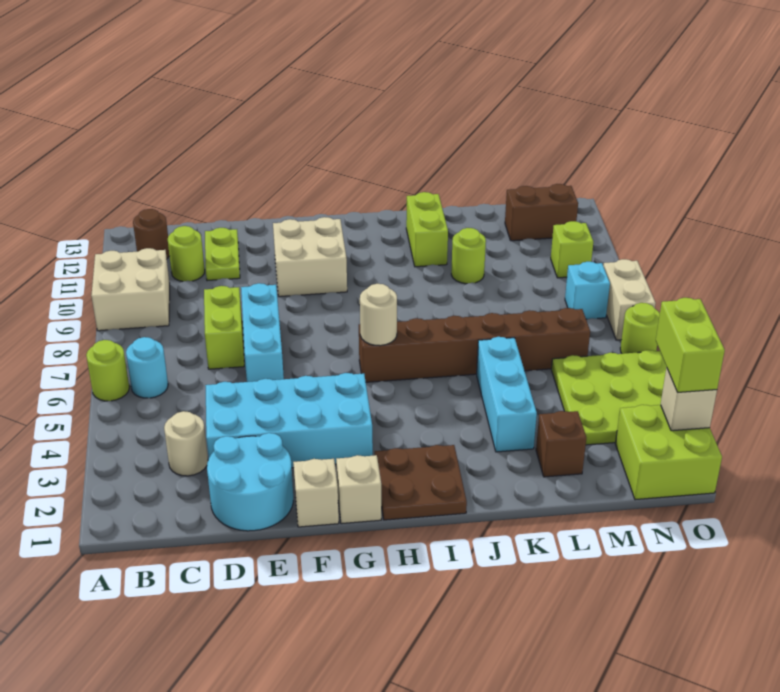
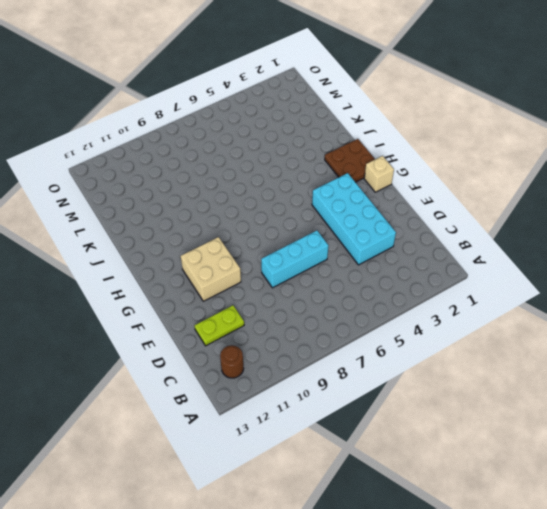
none -> lime 1x1 round brick [86,340,129,401]
none -> tan 2x2 brick [91,248,170,331]
none -> cyan 1x1 round brick [126,337,168,398]
none -> tan 1x1 round brick [164,411,208,476]

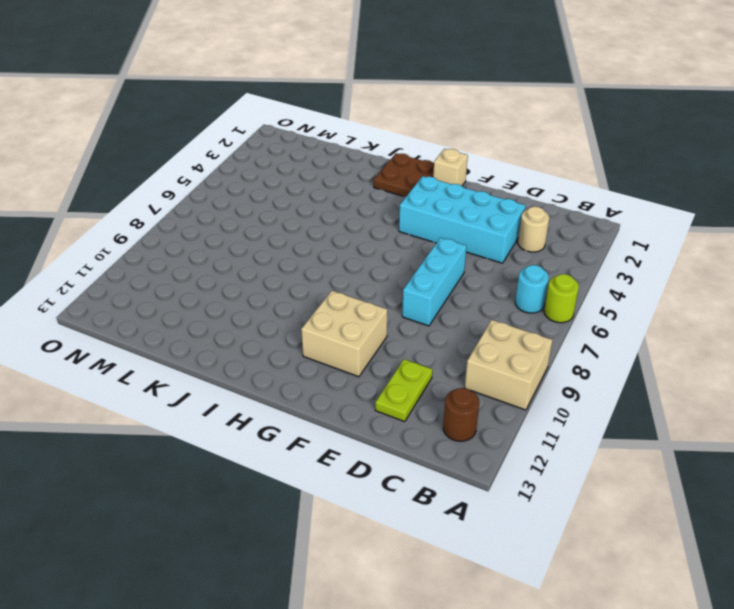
none -> lime 1x1 round brick [168,226,205,282]
none -> cyan 2x2 round brick [207,433,293,531]
none -> lime 1x2 brick [204,286,244,369]
none -> tan 1x1 brick [293,459,339,527]

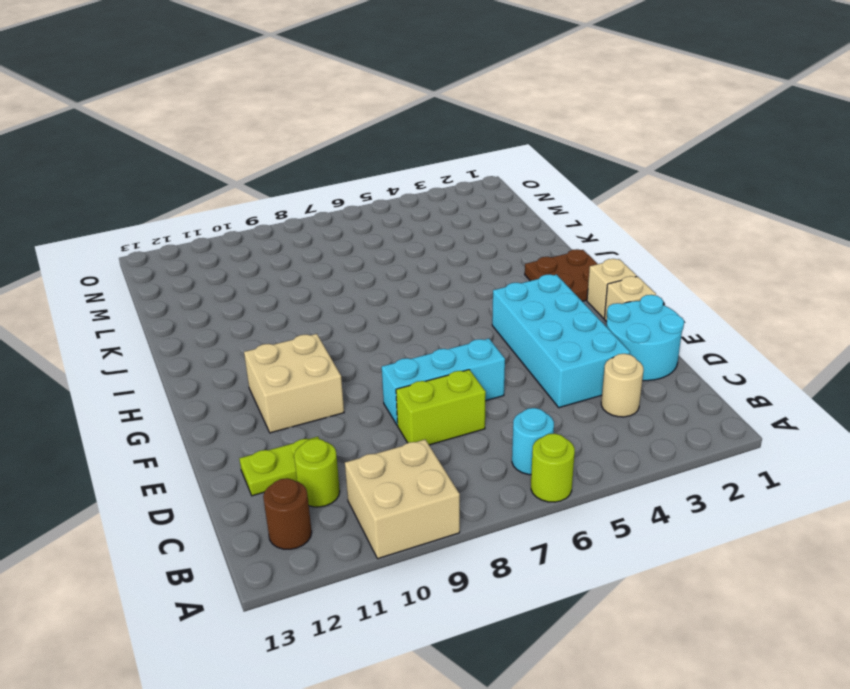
none -> brown 1x6 brick [359,308,590,382]
none -> lime 1x2 brick [406,192,448,267]
none -> cyan 1x3 brick [477,337,537,452]
none -> lime 1x1 round brick [451,228,486,284]

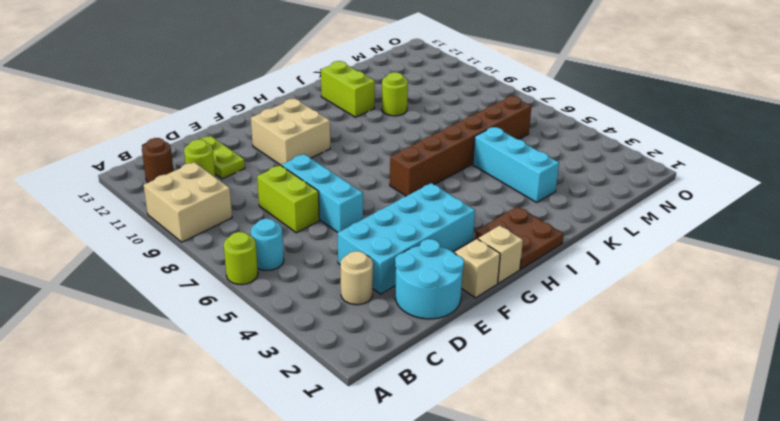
none -> brown 1x1 brick [536,411,586,477]
none -> lime 3x3 plate [551,350,667,445]
none -> brown 1x2 brick [505,184,578,241]
none -> lime 2x2 brick [615,405,722,500]

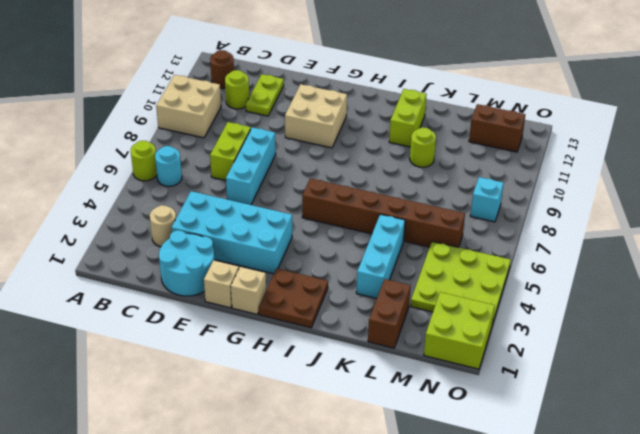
brown 1x2 brick [368,279,411,348] -> brown 1x1 brick [536,411,586,477]
none -> lime 1x1 brick [551,221,593,278]
none -> lime 1x1 round brick [620,303,660,354]
none -> tan 1x2 brick [603,259,656,340]
none -> tan 1x1 round brick [360,284,397,346]

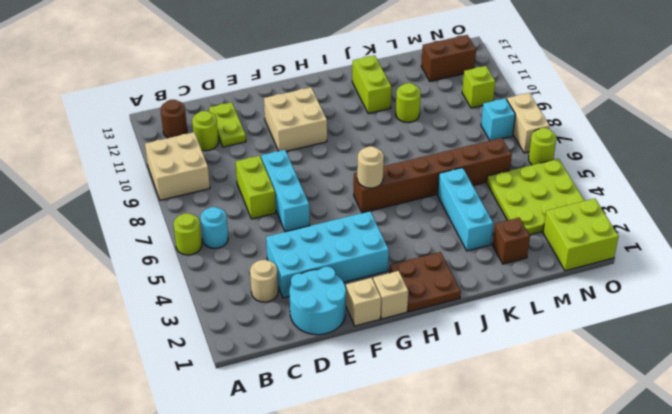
none -> tan 1x1 brick [661,368,717,431]
none -> lime 1x2 brick [656,298,725,392]

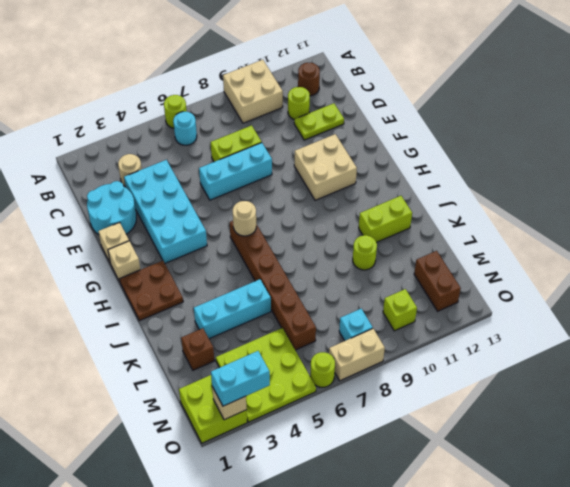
cyan 1x2 brick [211,351,270,406] -> lime 1x2 brick [656,298,725,392]

